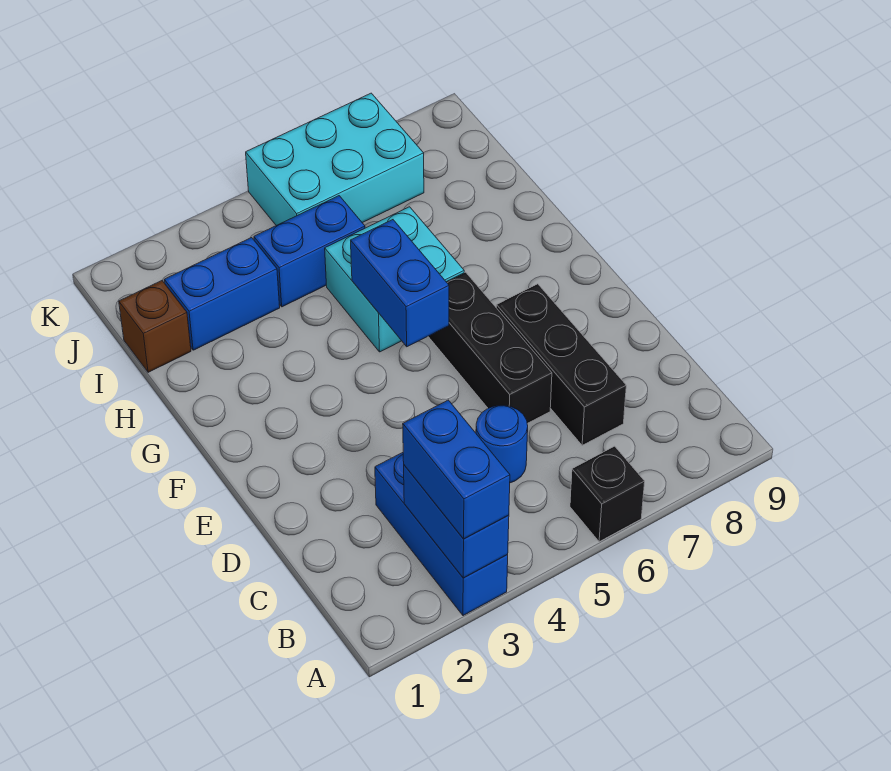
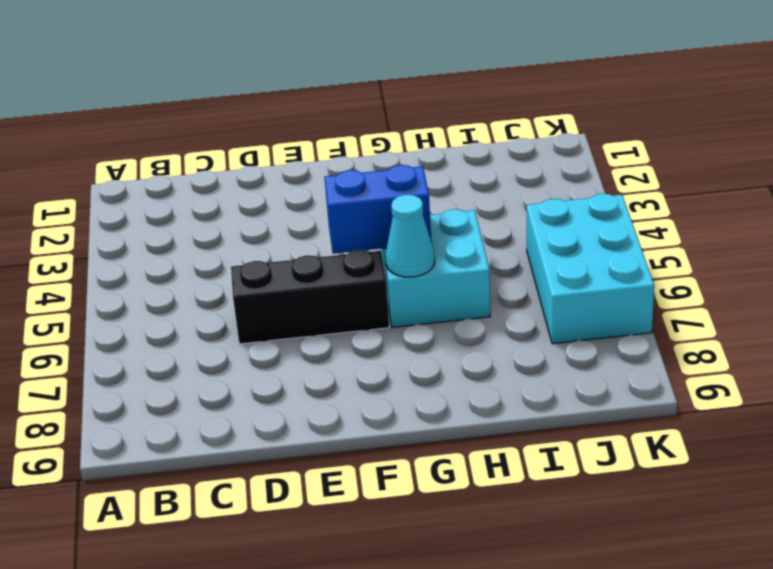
cyan 1x1 cone [386,195,435,277] -> none
none -> blue 1x3 brick [375,453,508,616]
none -> black 1x1 brick [570,446,645,542]
none -> blue 1x1 round brick [476,405,528,483]

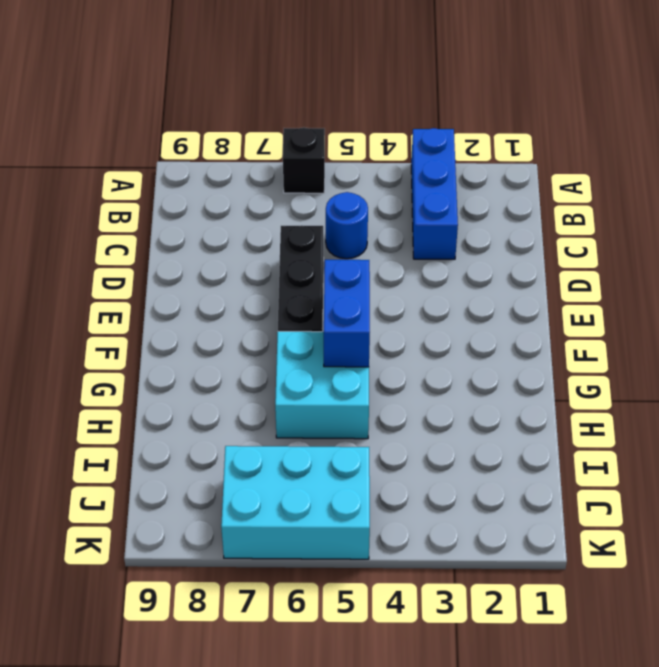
none -> black 1x3 brick [496,284,626,445]
none -> brown 1x1 brick [119,281,191,372]
none -> blue 1x2 brick [164,238,280,350]

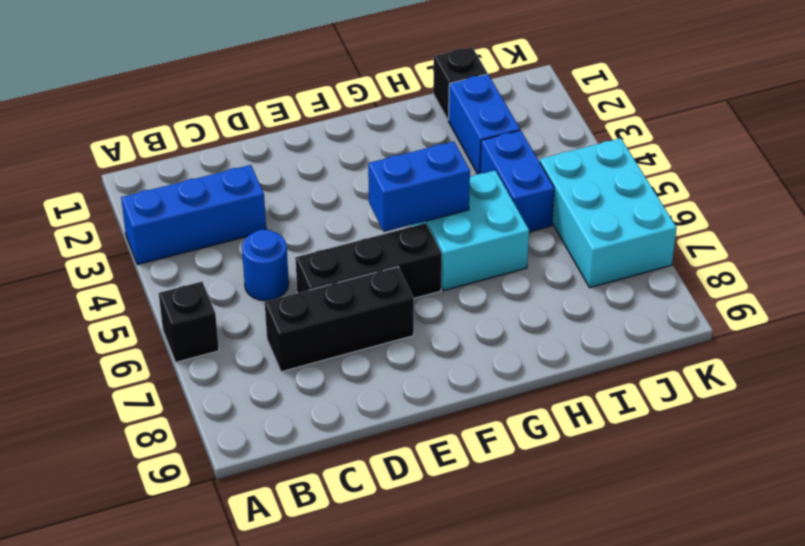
black 1x1 brick [433,47,487,120] -> brown 1x1 brick [119,281,191,372]
none -> blue 1x2 brick [404,465,509,578]
none -> blue 1x2 brick [403,400,510,539]

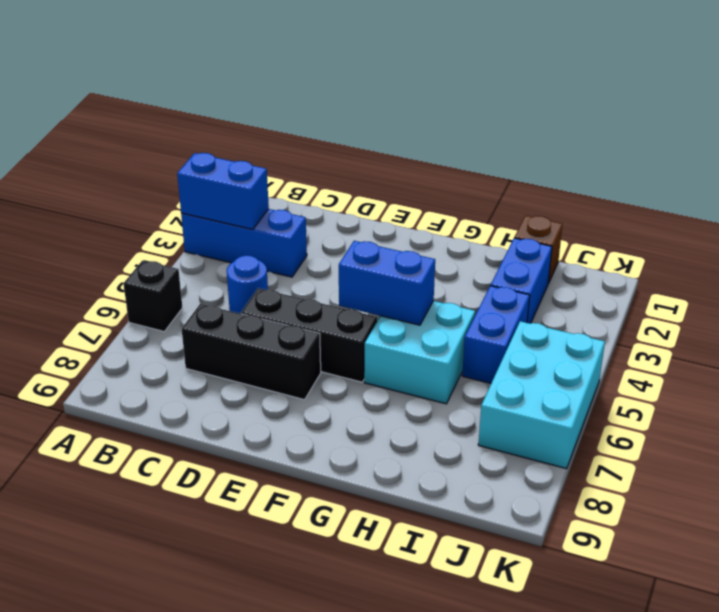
none -> blue 1x2 brick [403,400,510,539]

